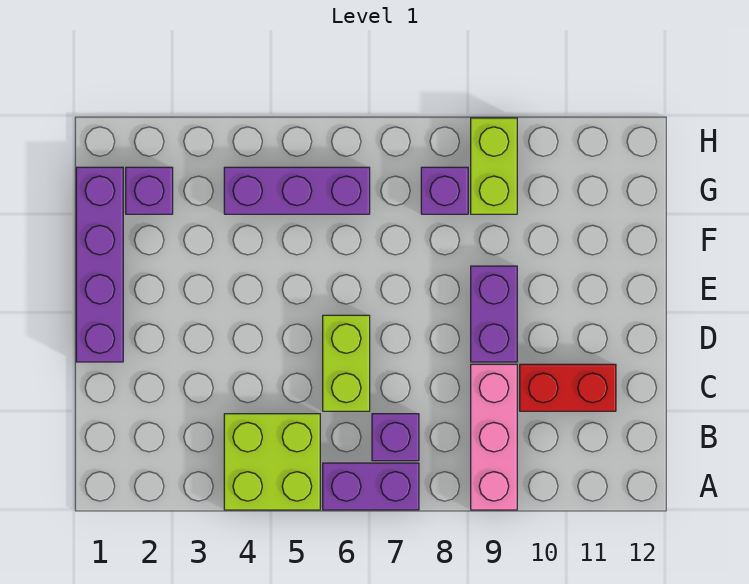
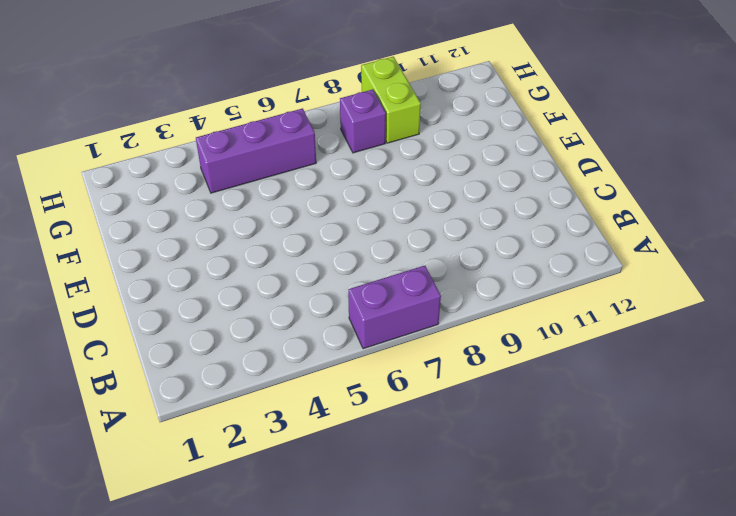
none -> lime 2x2 brick [224,414,320,510]
none -> pink 1x3 brick [471,364,517,510]
none -> purple 1x1 brick [372,414,419,461]

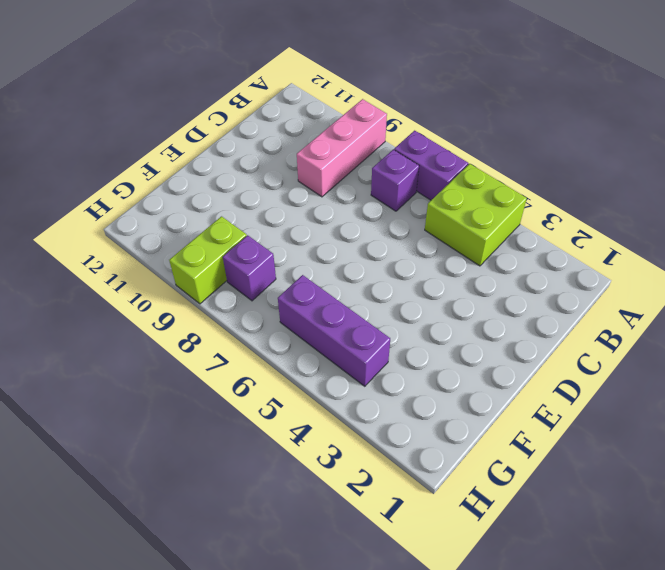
none -> lime 1x2 brick [323,315,370,411]
none -> red 1x2 brick [520,364,616,411]
none -> purple 1x4 brick [76,167,123,362]

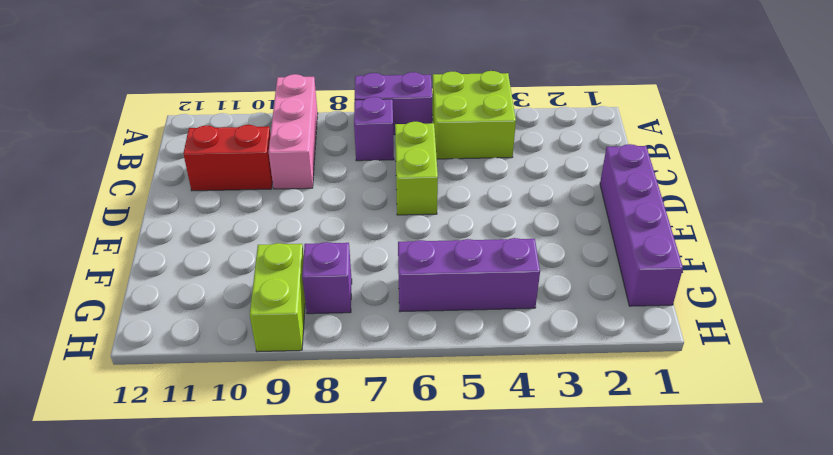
none -> purple 1x2 brick [471,266,517,362]
none -> purple 1x1 brick [126,167,173,214]

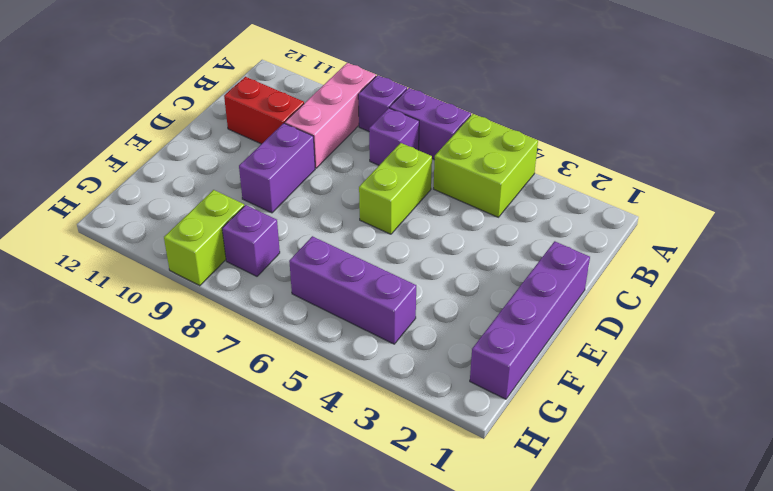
purple 1x1 brick [358,75,407,131] -> purple 1x1 brick moved to [126,167,173,214]

